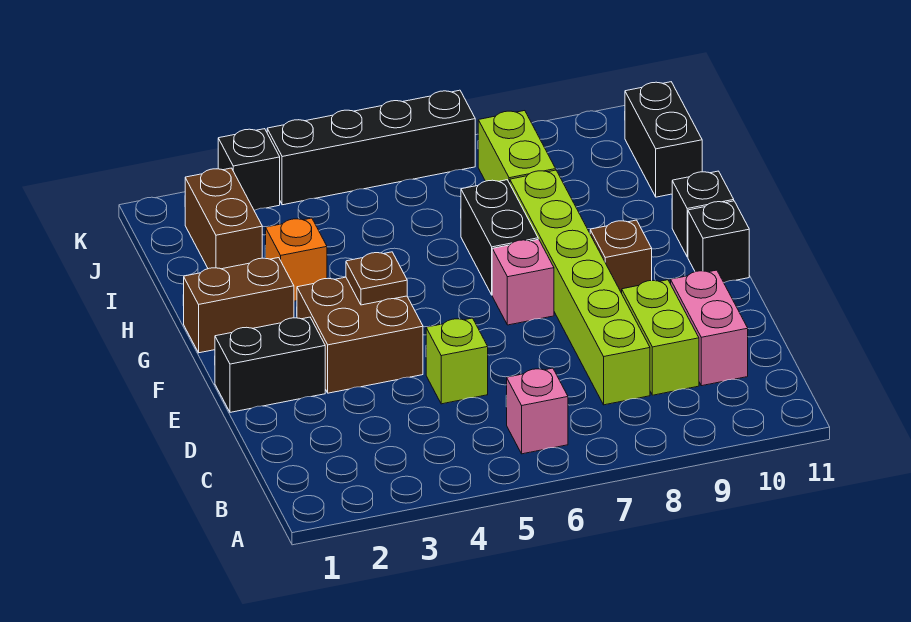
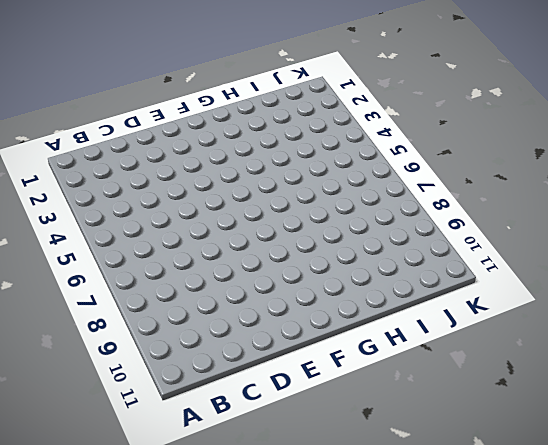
none -> pink 1x1 brick [507,368,568,454]
none -> lime 1x6 brick [510,170,650,405]
none -> lime 1x2 brick [622,280,699,395]

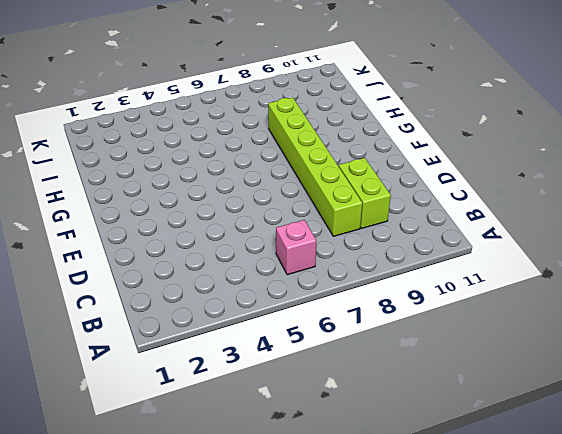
none -> pink 1x2 brick [671,270,748,386]
none -> lime 1x1 brick [426,318,488,404]
none -> black 1x2 brick [215,317,325,412]

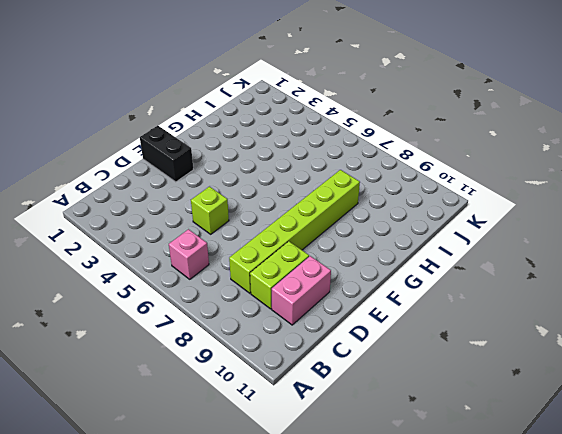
none -> brown 2x2 brick [297,277,423,393]
none -> pink 1x1 brick [492,239,554,325]
none -> brown 1x1 brick [590,220,652,293]

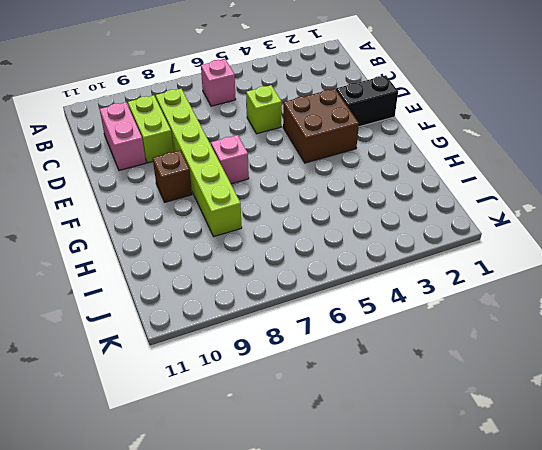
none -> black 1x1 brick [688,201,749,283]
none -> brown 1x2 brick [184,258,294,353]
none -> black 1x2 brick [461,180,538,295]

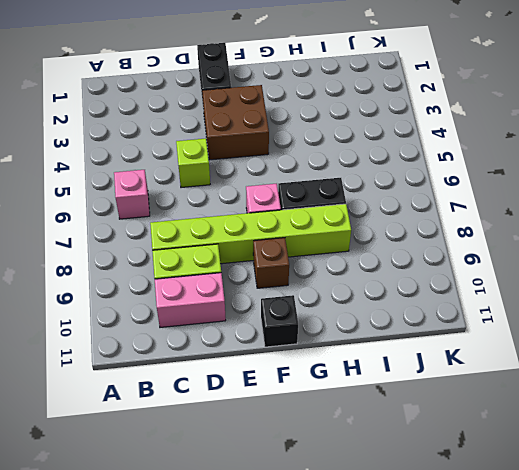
none -> brown 1x2 brick [184,258,294,353]
none -> black 1x1 brick [672,171,734,257]
none -> orange 1x1 brick [266,218,327,301]

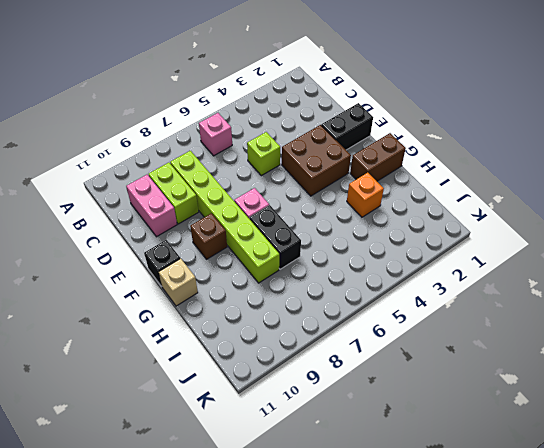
tan 1x1 brick [159,258,198,306] -> black 1x1 brick [672,171,734,257]
none -> brown 1x2 brick [185,168,262,269]
none -> lime 1x2 brick [478,111,556,183]
none -> black 1x2 brick [625,82,702,197]

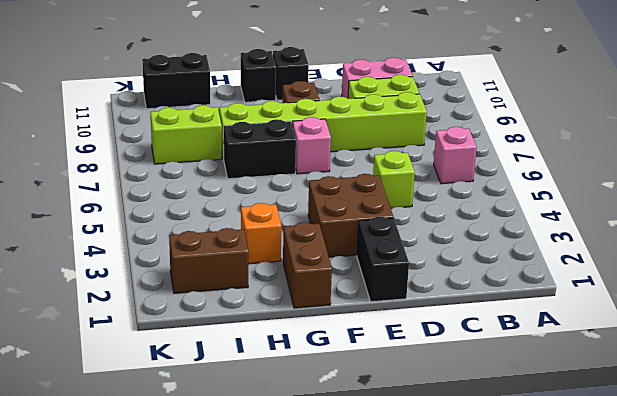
none -> black 1x1 brick [218,129,280,210]
none -> black 1x4 brick [267,90,475,205]
none -> brown 1x1 plate [346,252,407,305]

